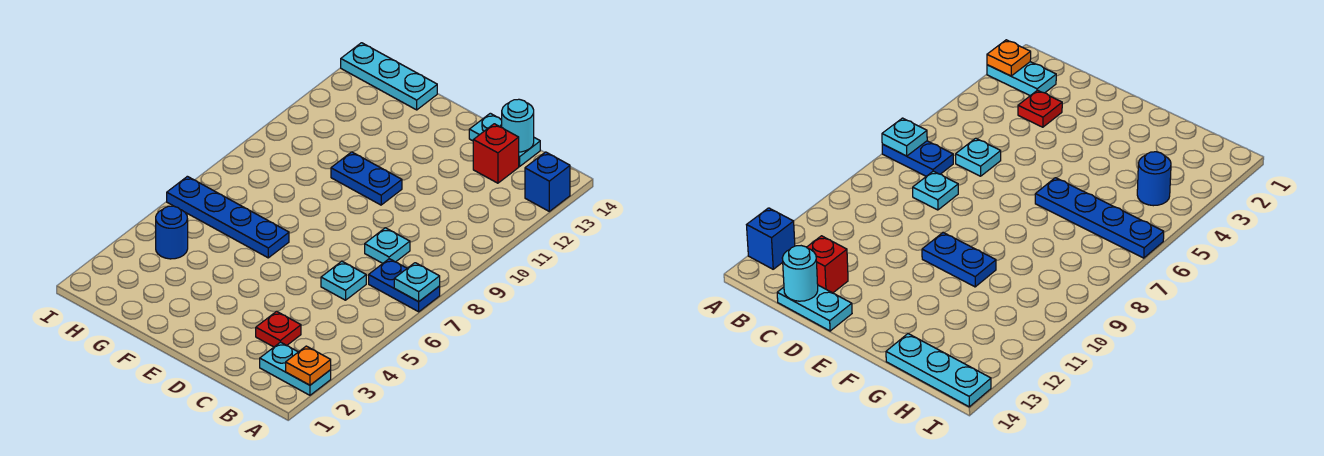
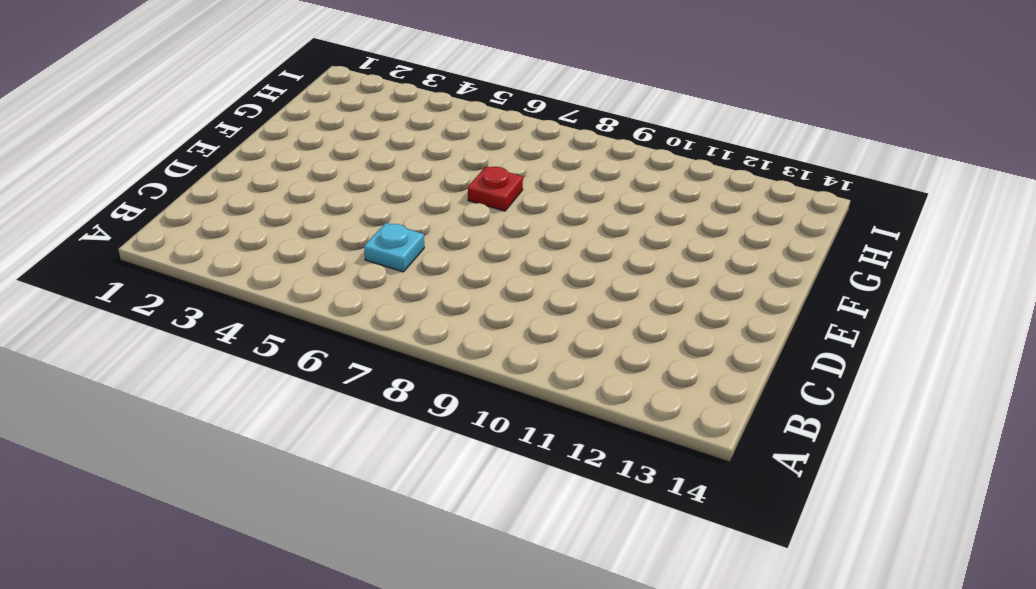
red 1x1 plate [468,166,523,211] -> red 1x1 plate moved to [256,311,301,347]
none -> cyan 1x2 plate [260,342,331,395]
none -> blue 1x2 plate [369,259,440,312]
none -> blue 1x1 brick [525,152,570,211]

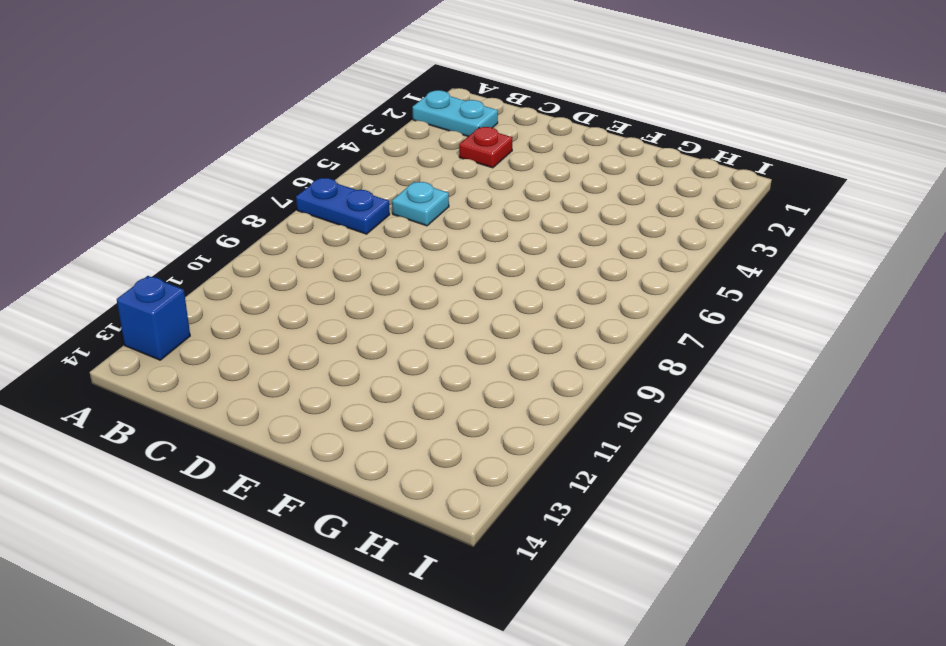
none -> cyan 1x1 plate [365,228,410,264]
none -> red 1x1 brick [473,124,519,183]
none -> cyan 1x2 plate [469,113,540,166]

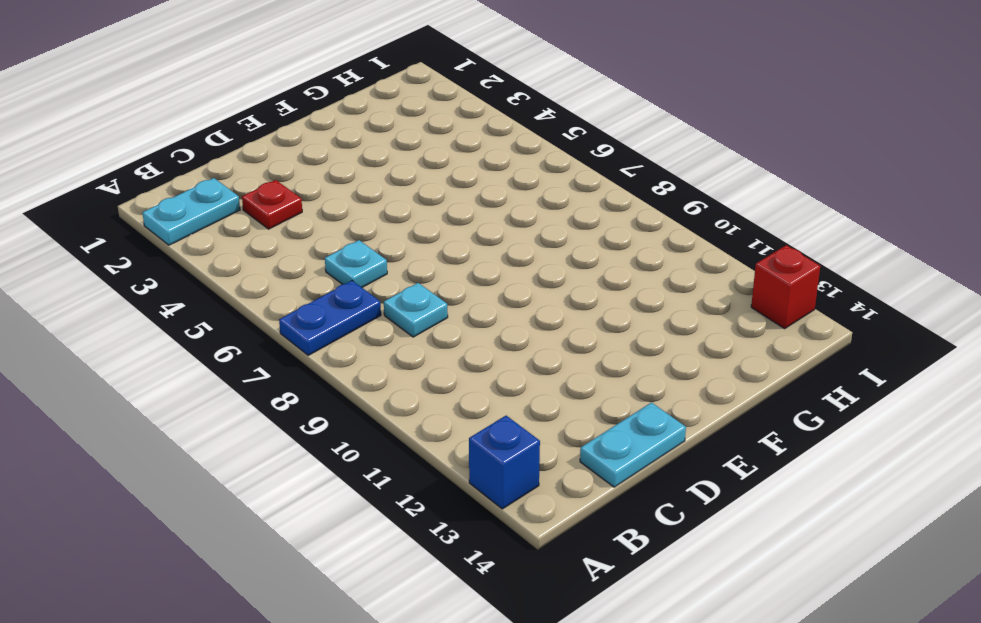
red 1x1 brick [751,245,820,329] -> red 1x1 brick moved to [473,124,519,183]
none -> blue 1x2 plate [331,152,402,205]
none -> blue 1x4 plate [167,176,289,258]
none -> cyan 1x3 plate [341,43,437,110]

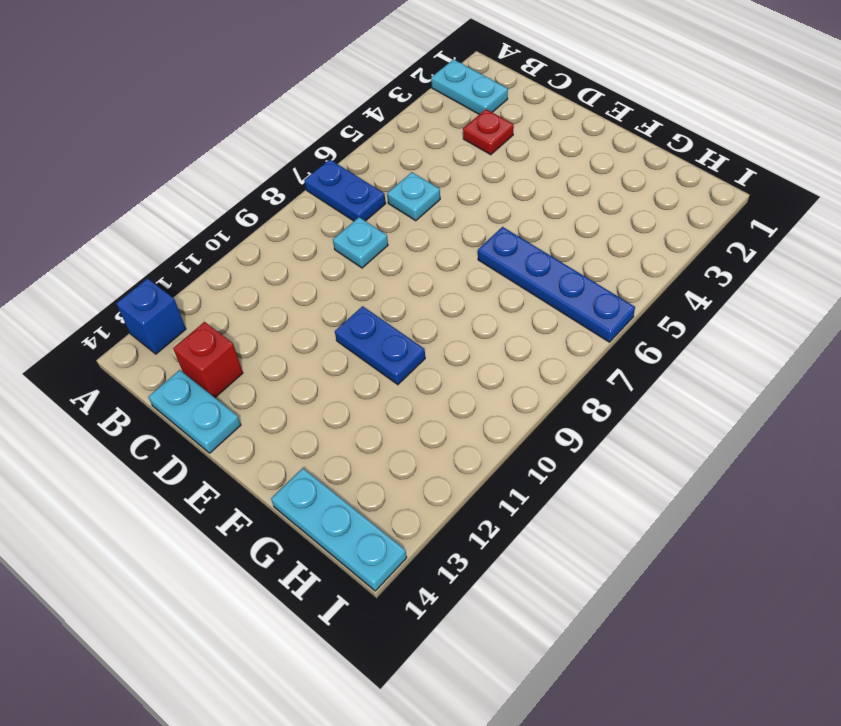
none -> blue 1x1 round brick [156,206,188,259]
none -> orange 1x1 plate [286,346,331,385]
none -> cyan 1x1 plate [394,263,440,302]

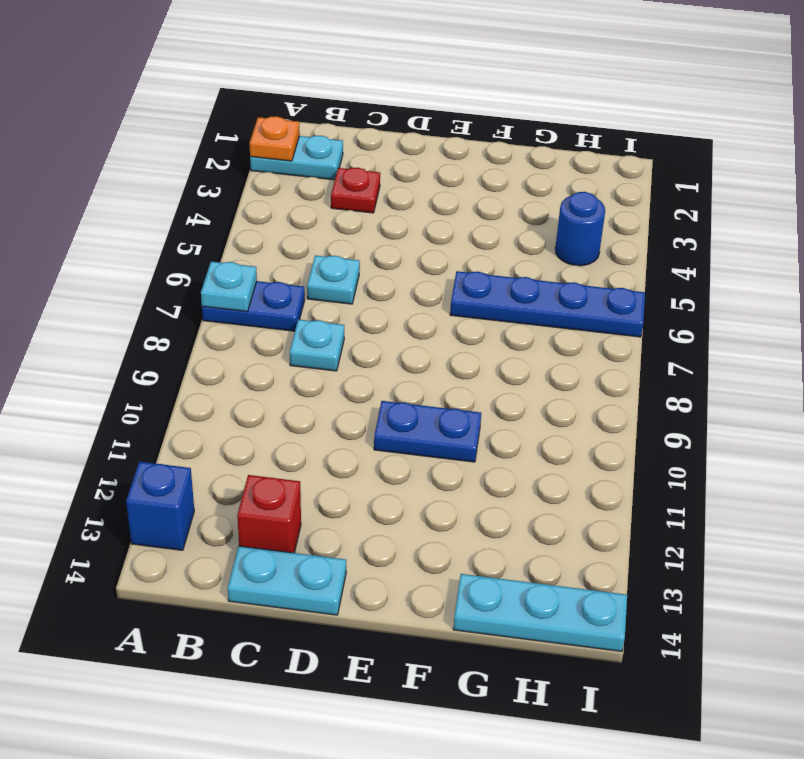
none -> cyan 1x1 round brick [502,99,534,152]

